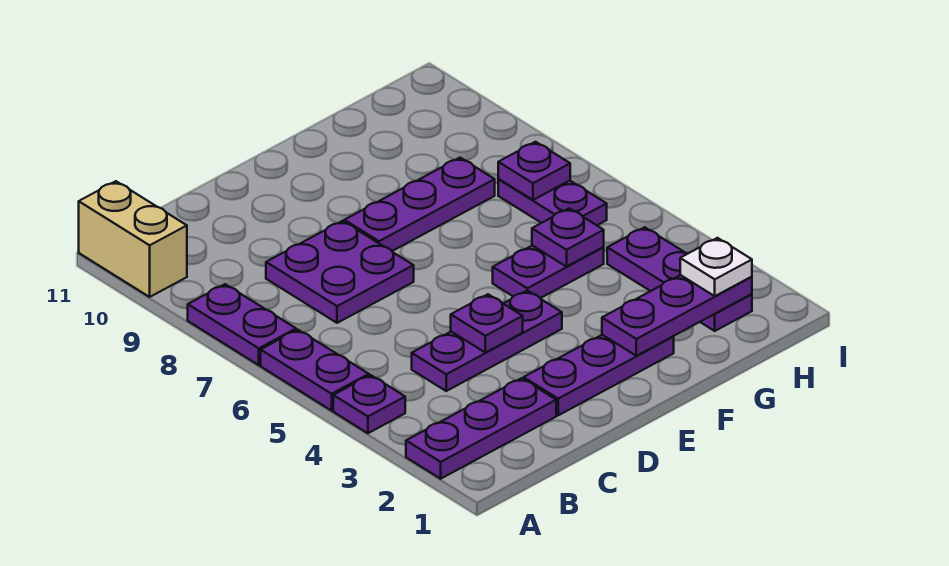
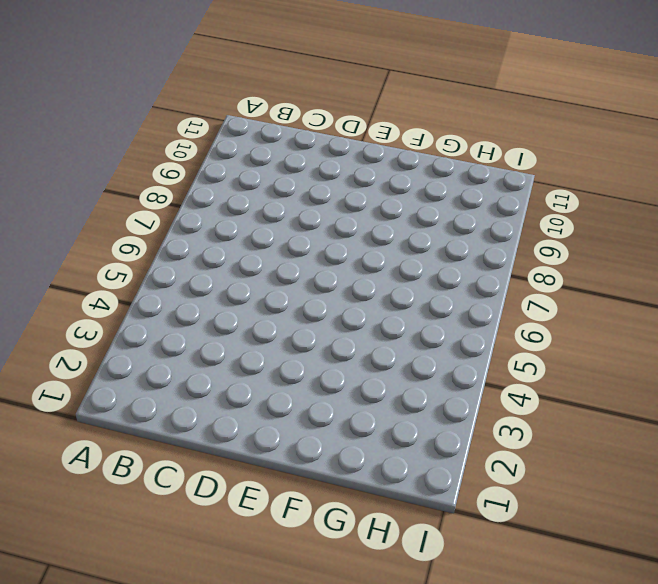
none -> purple 1x3 plate [406,378,556,479]
none -> purple 1x1 plate [333,375,405,433]
none -> purple 1x2 plate [261,330,369,411]

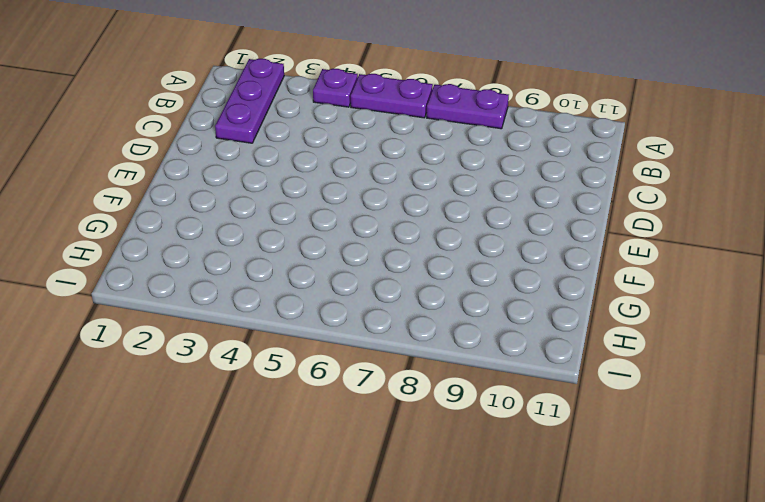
none -> tan 1x2 brick [79,181,187,297]
none -> purple 1x3 plate [412,291,562,391]
none -> purple 2x2 plate [266,221,414,323]

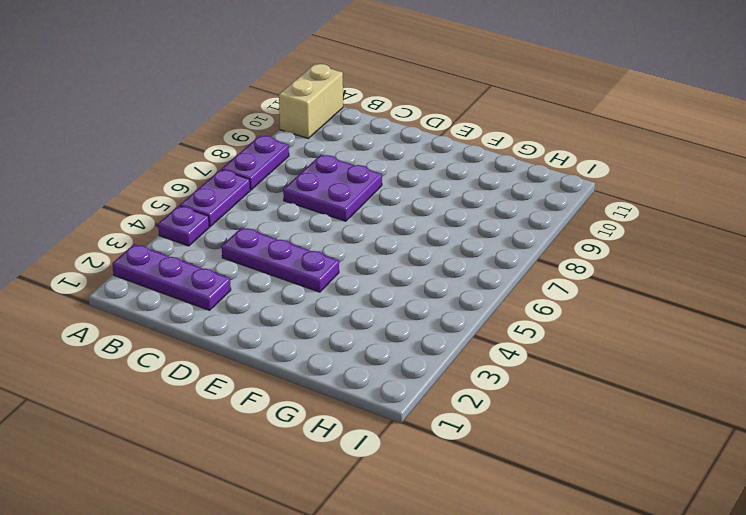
none -> purple 1x3 plate [524,335,674,415]
none -> purple 1x3 plate [344,158,495,251]
none -> purple 1x2 plate [493,246,604,298]

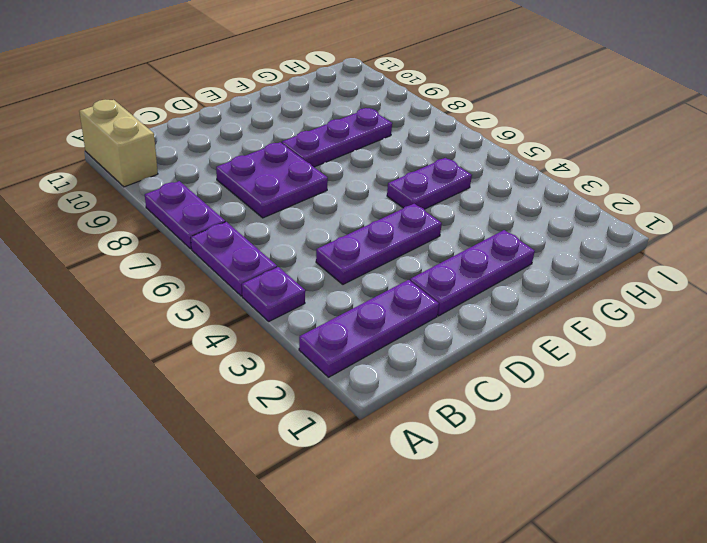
none -> purple 1x3 plate [607,227,752,331]
none -> purple 1x2 plate [498,179,607,225]
none -> purple 1x1 plate [451,294,523,353]

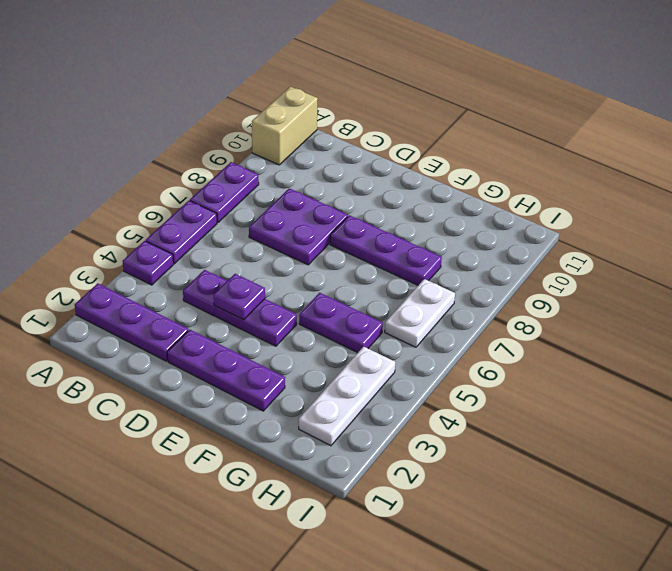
white 1x3 plate [299,347,395,446] -> purple 1x3 plate [607,227,752,331]
white 1x2 plate [385,279,455,347] -> purple 1x2 plate [498,179,607,225]
none -> purple 1x3 plate [602,275,752,356]
none -> purple 1x1 plate [532,208,604,267]
none -> purple 1x1 plate [498,142,570,200]

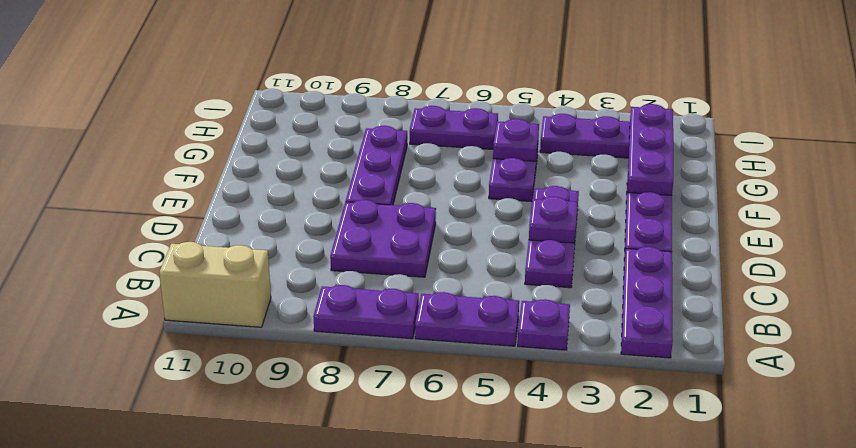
none -> purple 1x1 plate [498,142,570,200]
none -> white 1x1 plate [680,238,752,296]

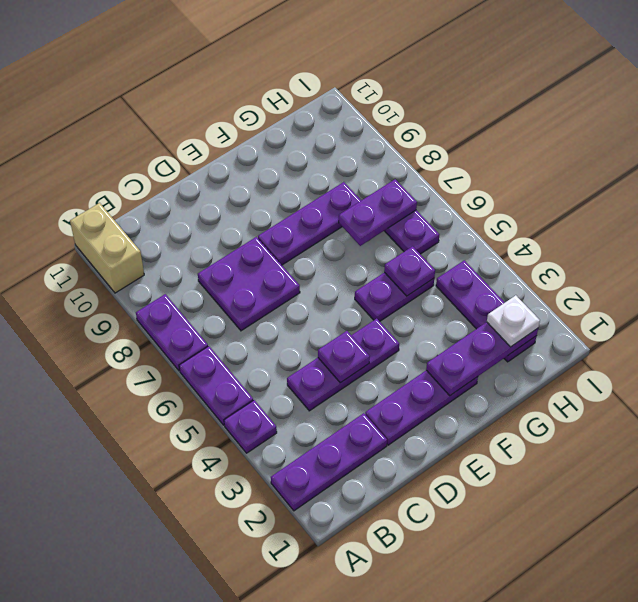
purple 1x2 plate [339,179,417,246] -> purple 1x1 plate [498,142,570,200]

